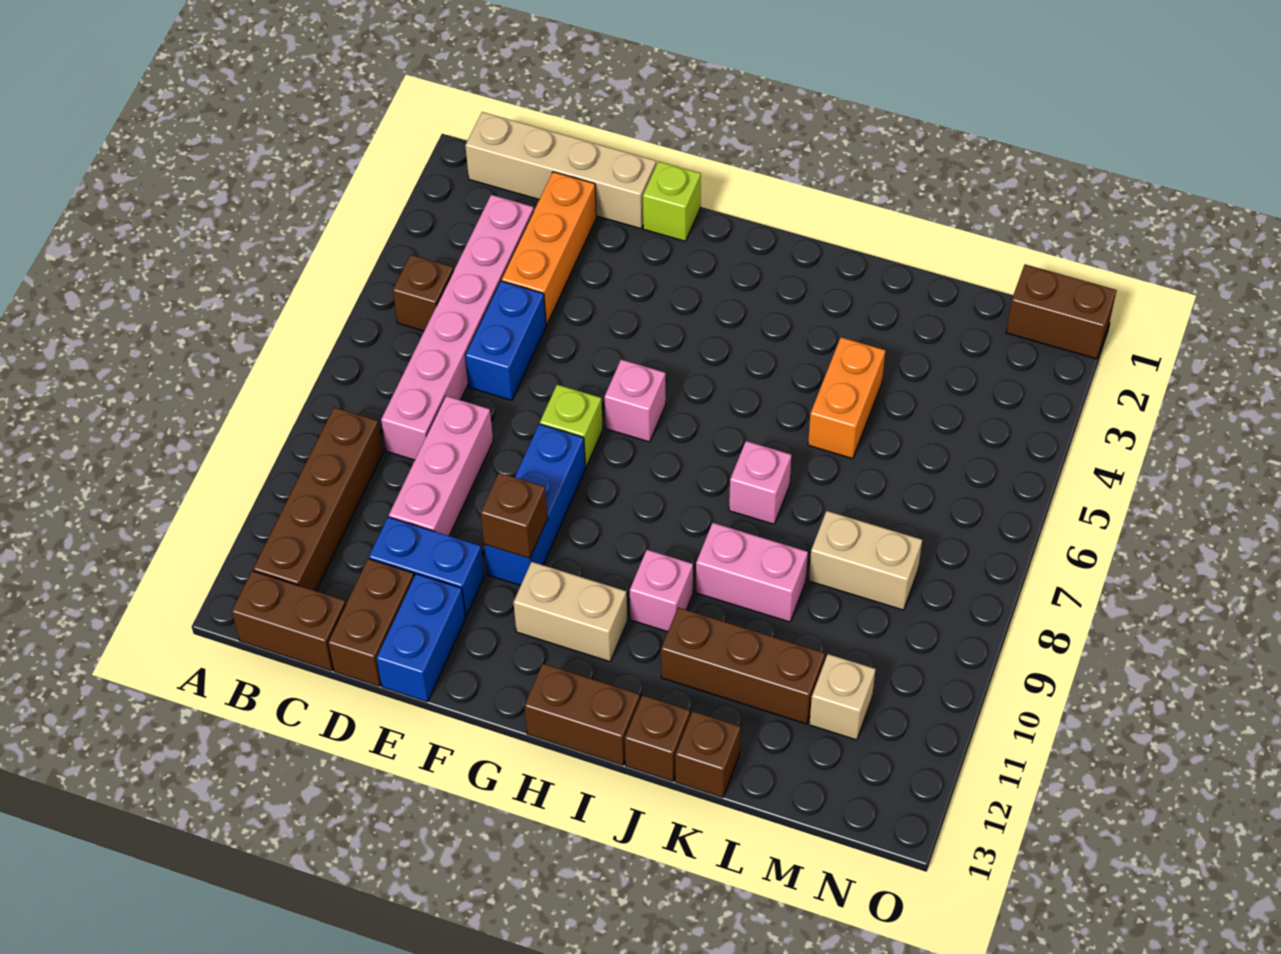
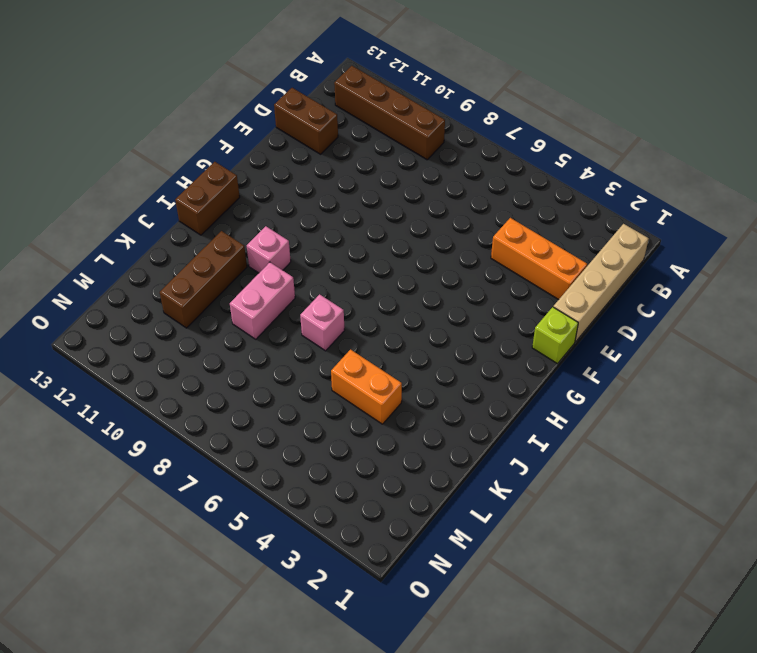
none -> brown 1x1 brick [393,255,454,331]
none -> brown 1x2 brick [232,571,346,671]
none -> pink 1x6 brick [381,195,534,460]

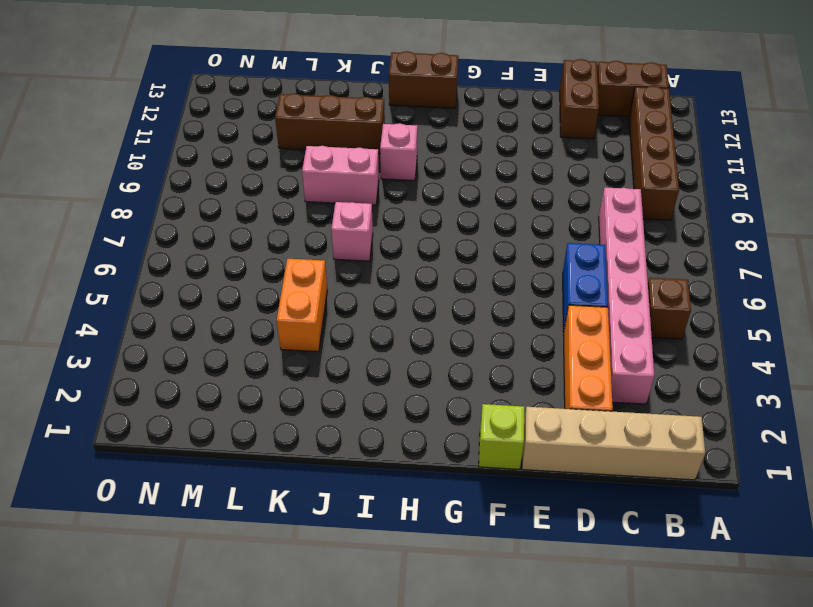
none -> pink 1x3 brick [389,396,493,536]
none -> blue 1x2 brick [369,517,484,616]
none -> blue 1x2 brick [377,574,465,702]

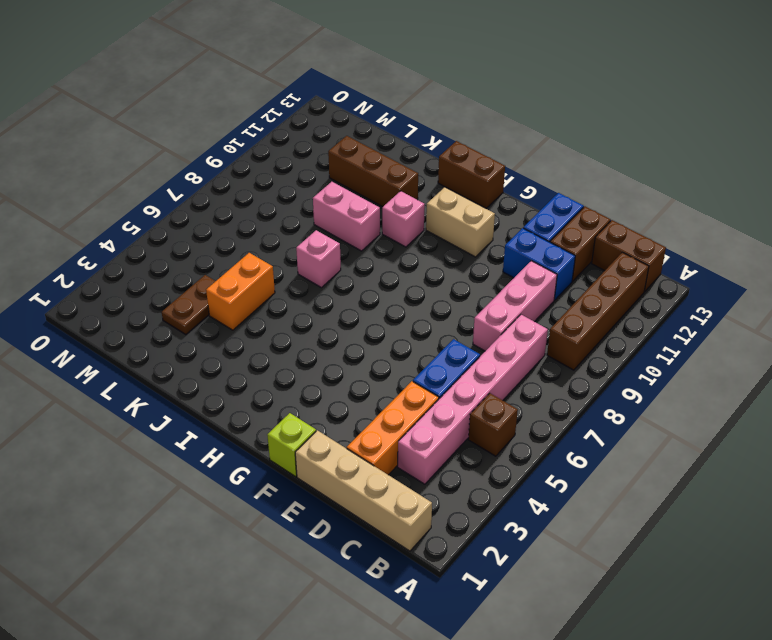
brown 1x2 plate [162,275,215,335] -> none
none -> lime 1x1 brick [540,385,603,467]
none -> blue 1x3 brick [484,424,585,585]
none -> pink 1x1 brick [604,360,666,442]

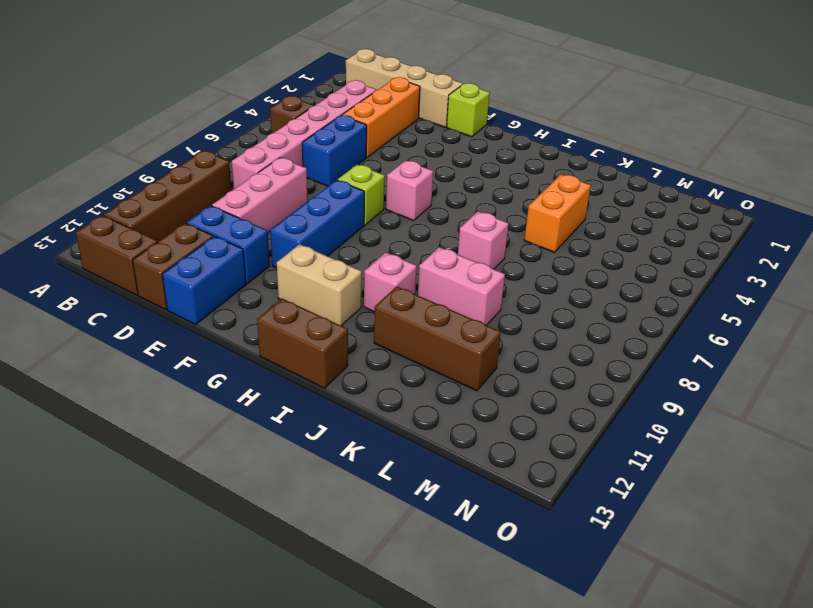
none -> brown 1x1 brick [625,695,690,781]
none -> brown 1x1 brick [675,711,741,798]
none -> tan 1x2 brick [809,511,922,610]

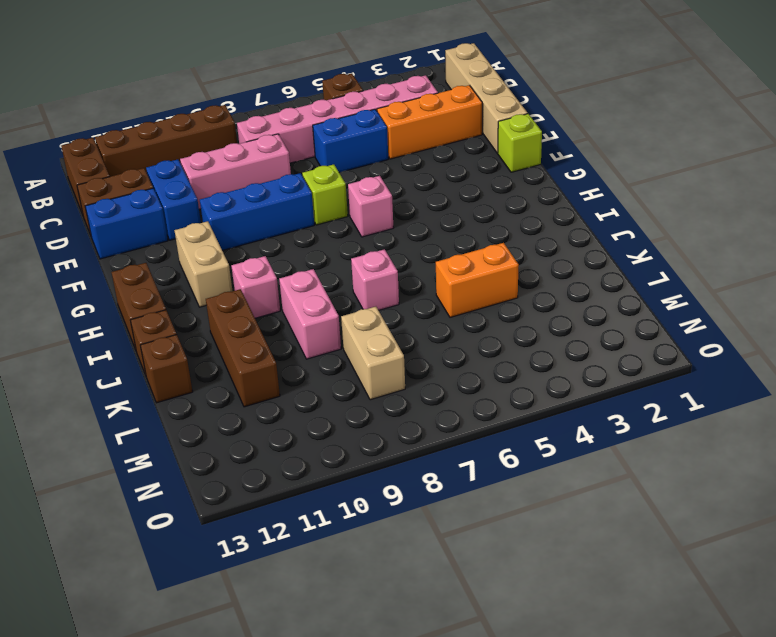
none -> tan 1x1 brick [809,654,876,740]
none -> brown 1x2 brick [1006,264,1117,359]
none -> brown 1x1 brick [481,473,548,558]

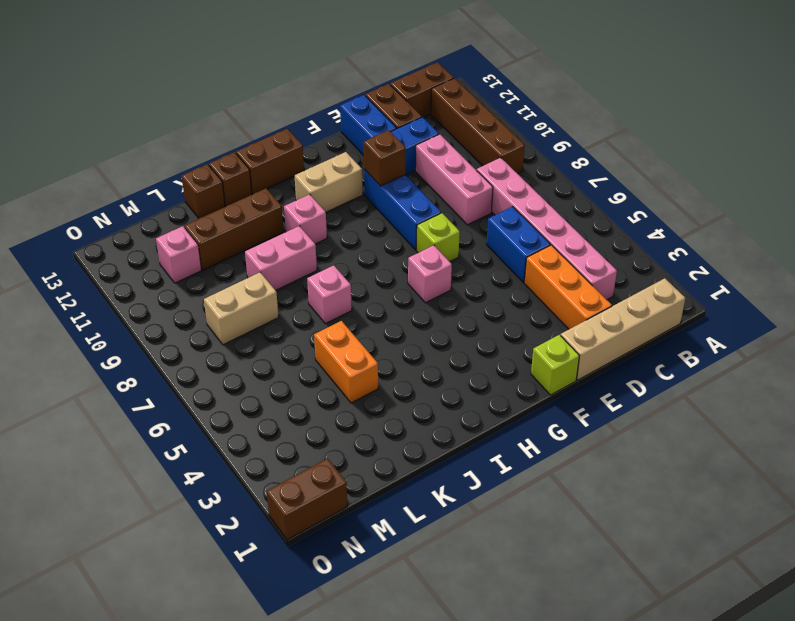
pink 1x1 brick [156,226,201,283] -> tan 1x1 brick [809,654,876,740]
none -> brown 1x1 brick [393,255,454,331]

